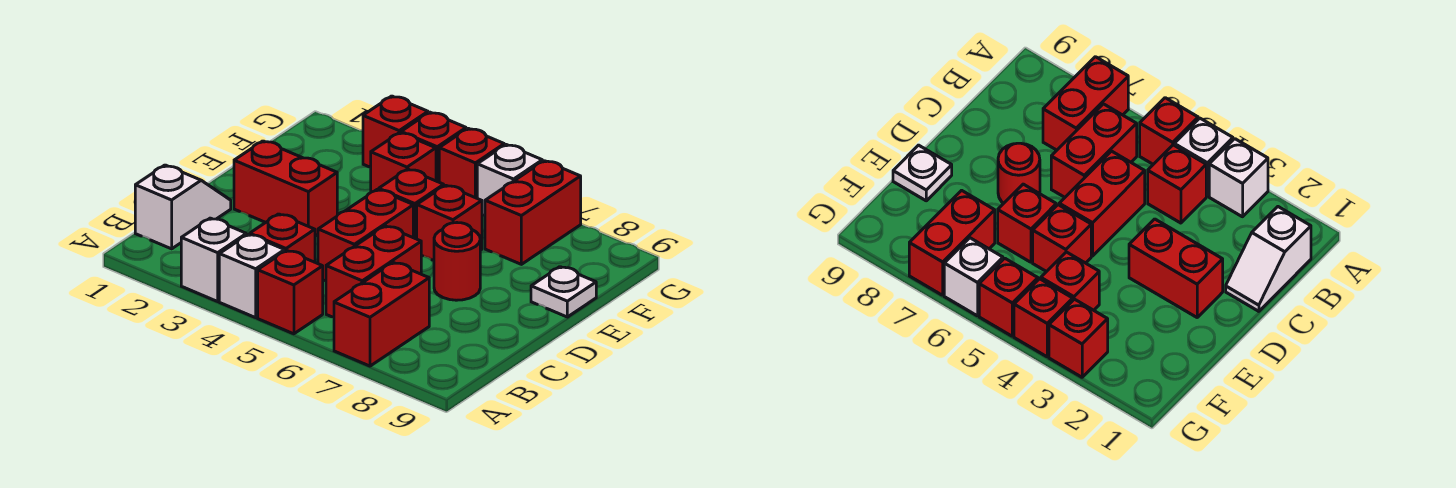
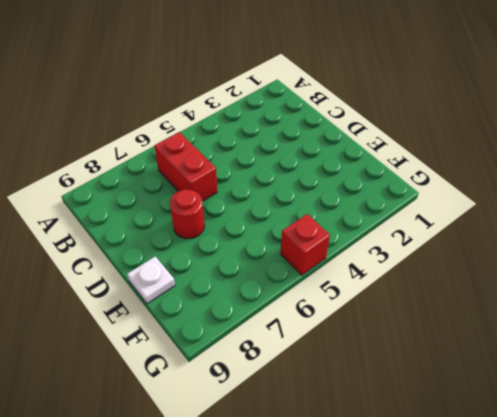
none -> white 1x1 brick [181,218,246,301]
none -> white 1x1 brick [219,234,285,318]
none -> red 1x1 brick [258,251,323,334]

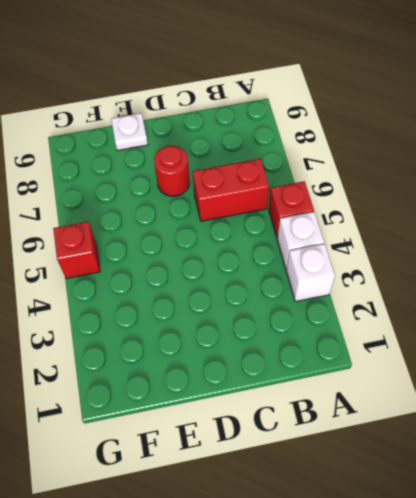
none -> red 1x2 brick [334,263,429,366]
none -> white 1x2 slope [135,165,231,249]
none -> red 1x1 brick [250,214,315,262]

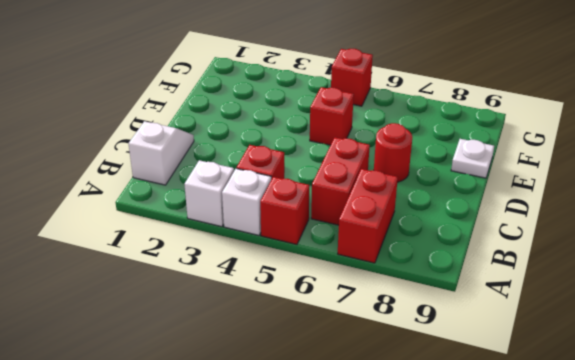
none -> red 1x2 brick [318,189,413,281]
none -> red 1x2 brick [234,141,337,236]
none -> red 1x1 brick [417,185,482,260]

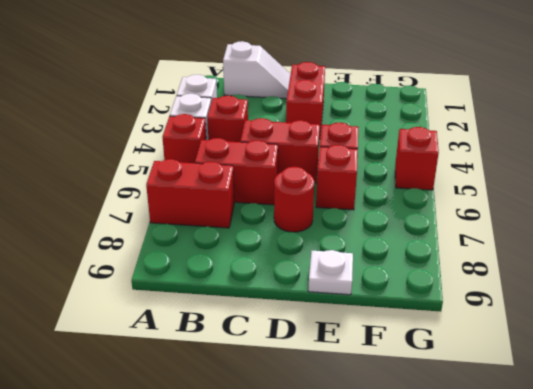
none -> red 1x1 brick [371,133,436,192]
none -> red 1x2 brick [485,161,581,264]
none -> red 1x1 brick [363,96,428,167]

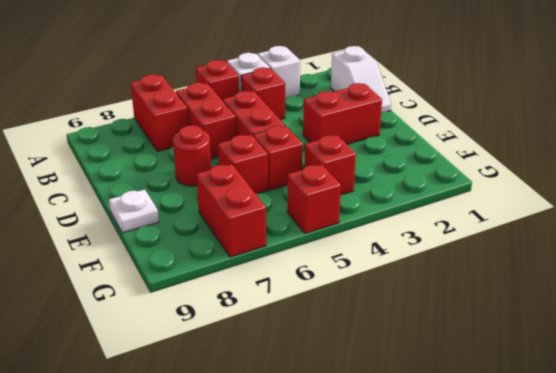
none -> red 1x1 brick [363,96,428,167]
none -> red 1x1 brick [401,112,466,182]
none -> white 1x1 brick [477,145,542,216]

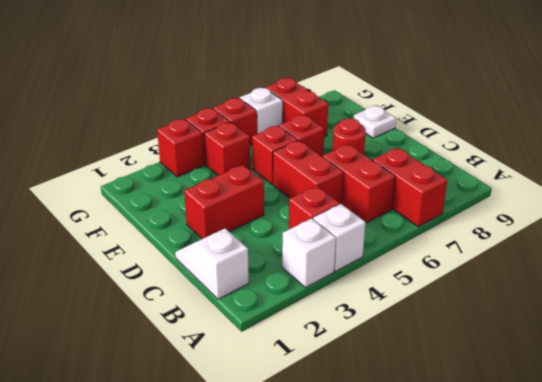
none -> red 1x1 brick [258,251,323,334]

